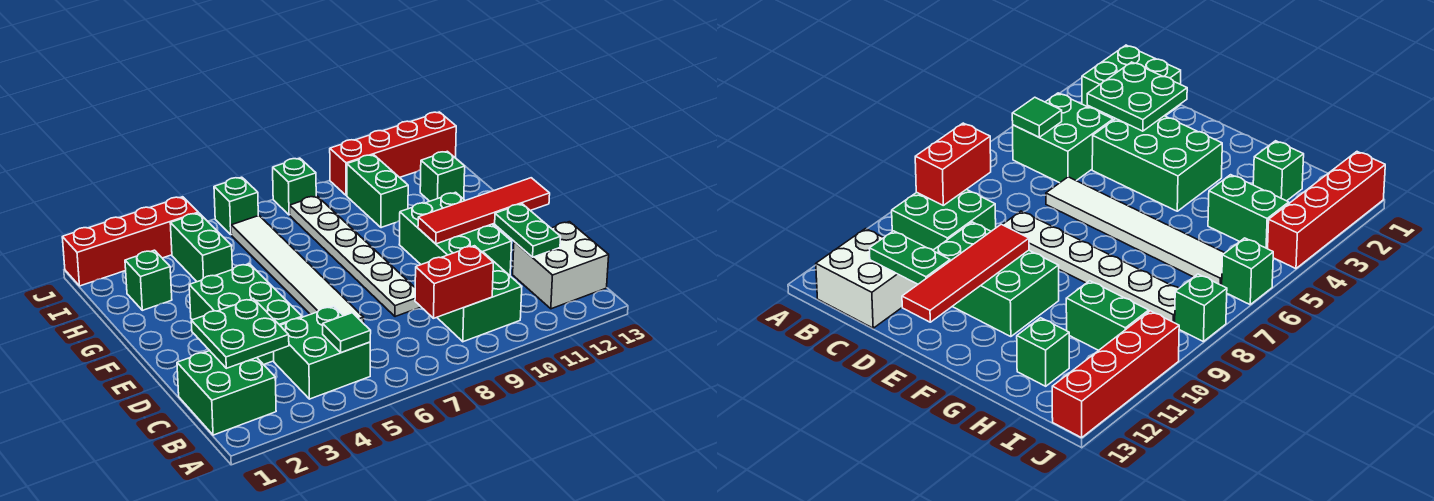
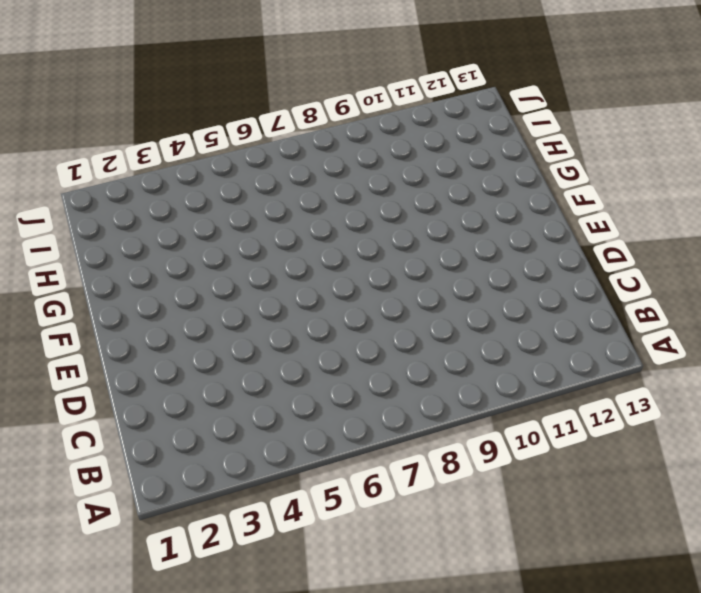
none -> green 2x2 brick [177,351,276,435]
none -> green 2x2 brick [274,306,370,399]
none -> green 2x2 brick [437,253,522,342]

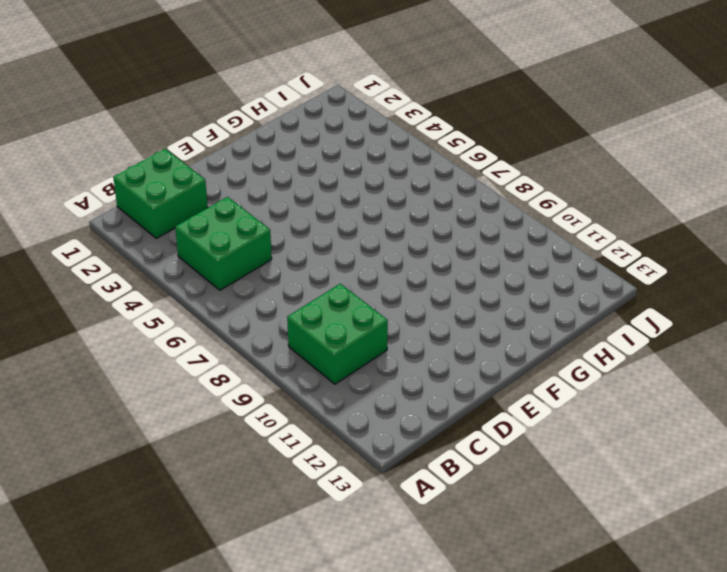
none -> white 2x2 brick [513,222,609,309]
none -> green 2x3 brick [189,264,302,365]
none -> white 1x6 tile [231,216,364,324]

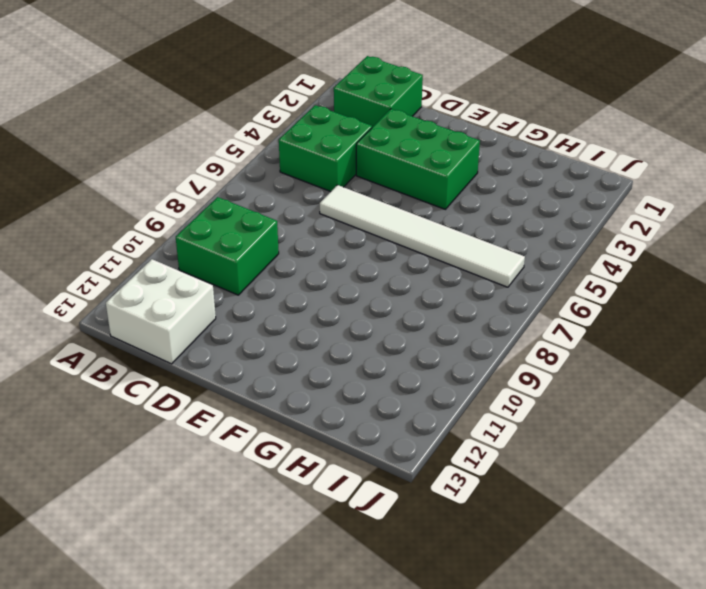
none -> white 1x6 plate [290,196,421,317]
none -> green 2x3 brick [399,192,512,275]
none -> green 1x1 brick [125,250,172,310]

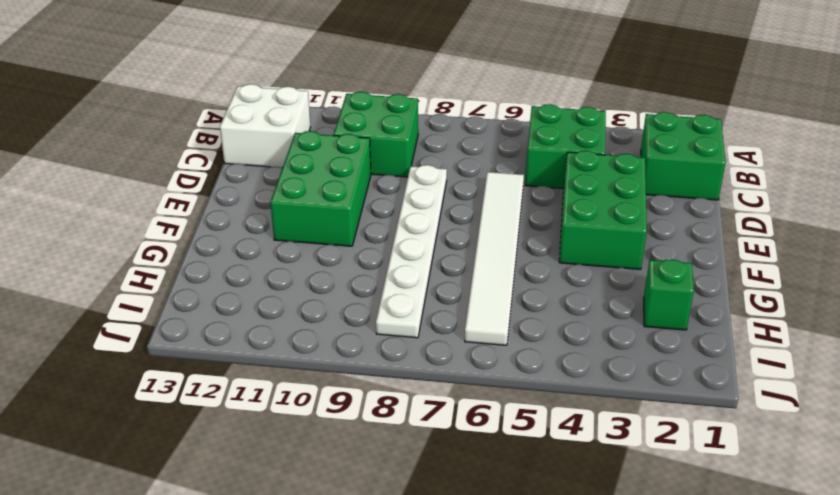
none -> green 1x2 brick [170,213,232,282]
none -> green 1x2 brick [347,155,408,228]
none -> green 1x1 brick [420,151,465,201]

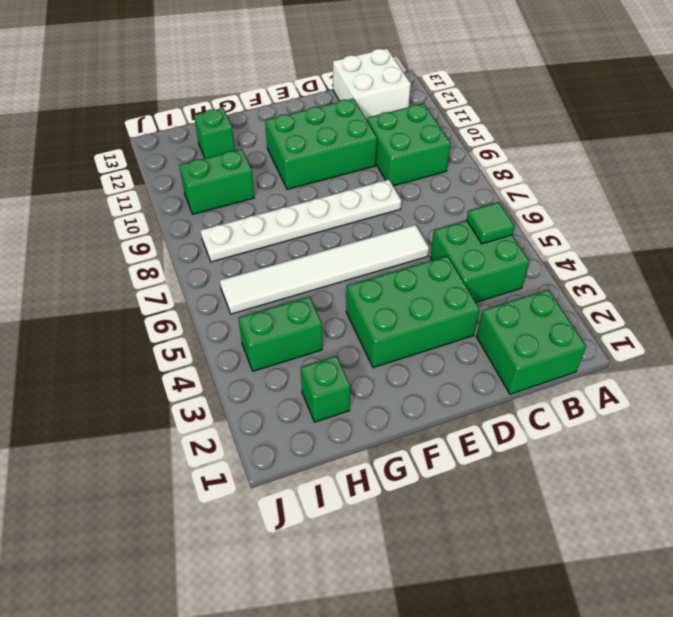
none -> red 1x4 brick [62,197,198,286]
none -> green 1x1 brick [214,177,258,235]
none -> green 1x1 brick [273,158,316,215]

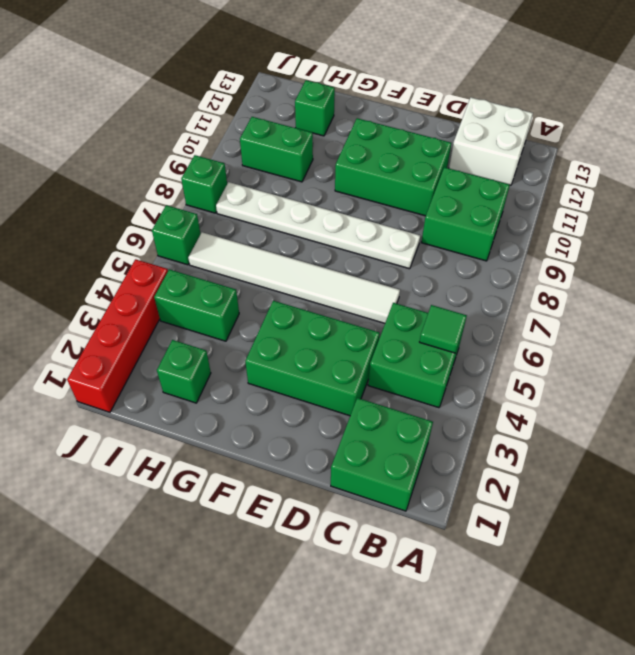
none -> red 1x4 brick [330,112,456,196]
none -> red 1x2 brick [415,246,493,318]
none -> green 2x2 plate [191,299,289,368]

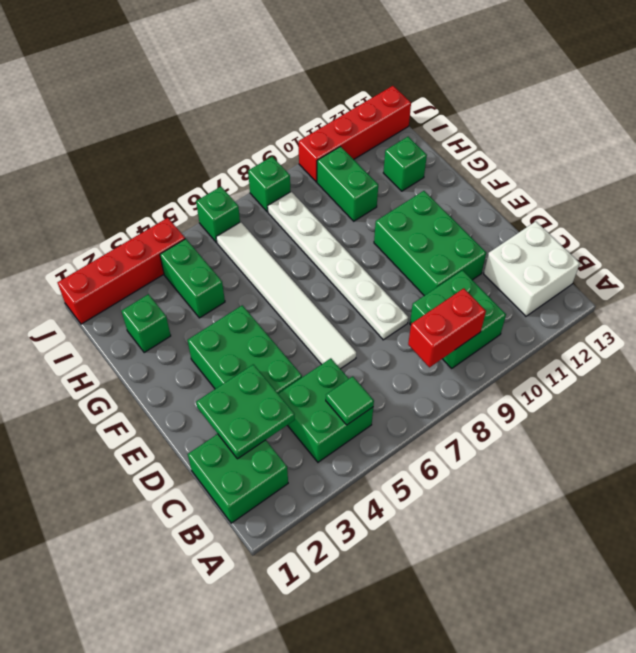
none -> green 1x2 plate [495,204,561,257]
none -> red 1x4 tile [418,178,550,244]

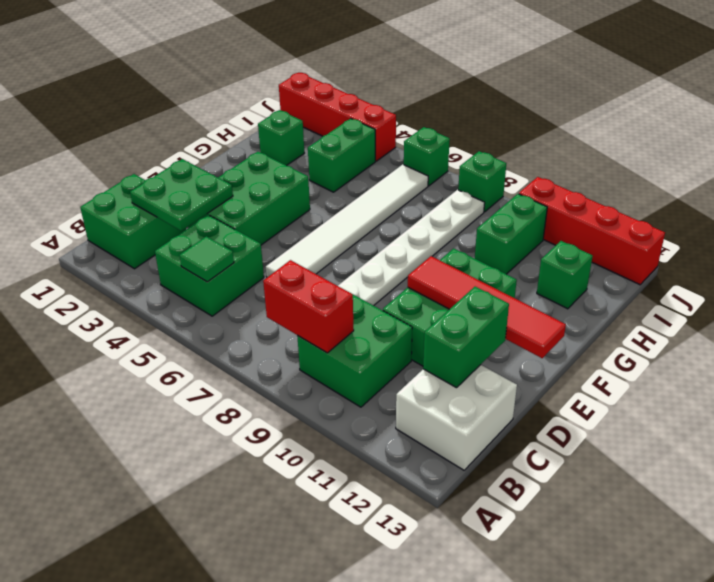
green 1x2 brick [423,287,509,388] -> green 1x2 plate [495,204,561,257]

